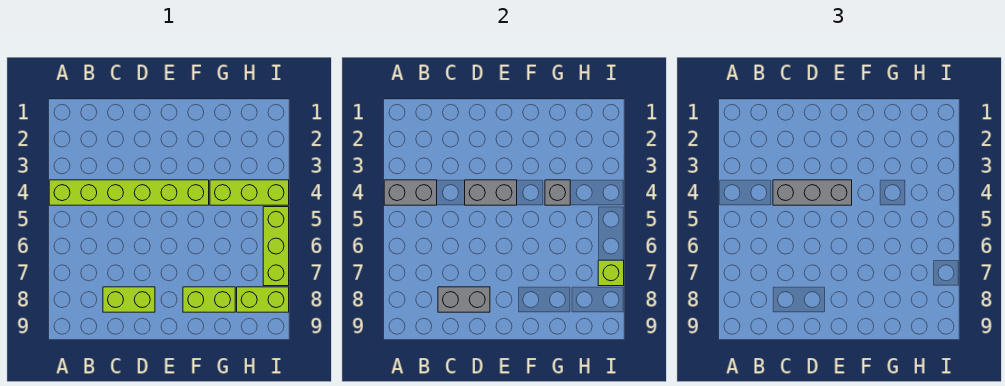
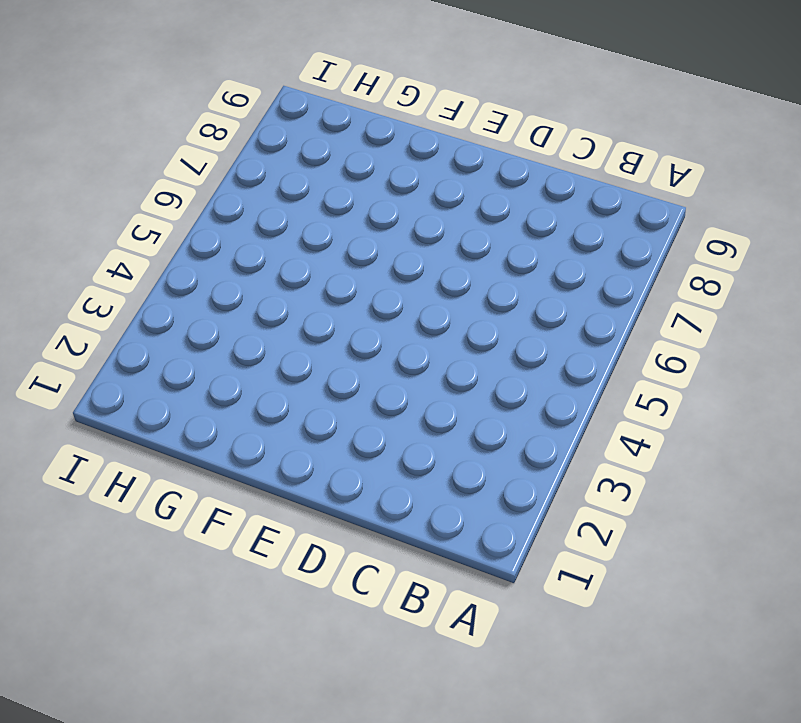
none -> lime 1x6 brick [49,180,209,205]
none -> lime 1x2 brick [103,287,155,312]
none -> lime 1x2 brick [183,287,235,312]

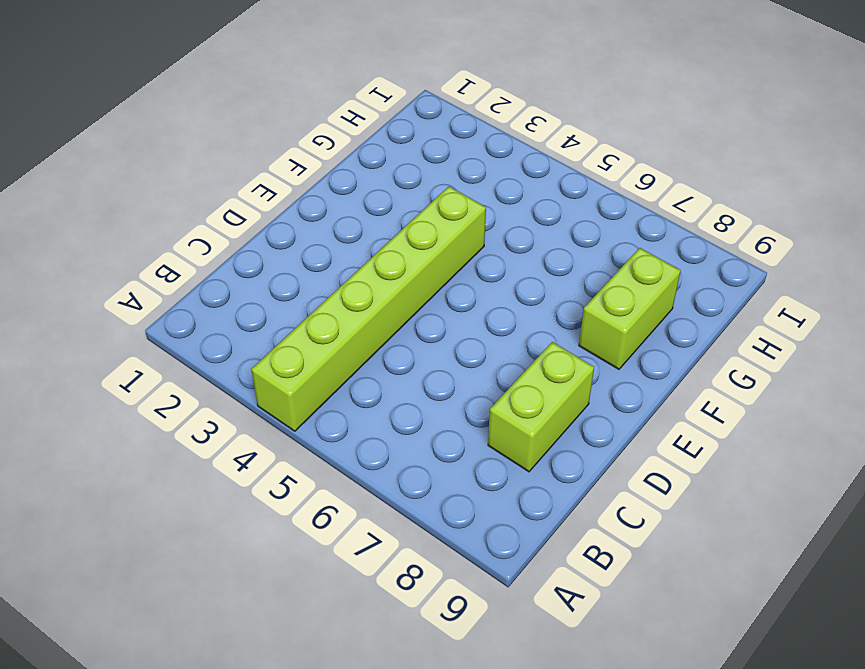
none -> lime 1x3 brick [210,180,289,205]
none -> lime 1x2 brick [237,287,289,312]
none -> lime 1x3 brick [263,207,289,286]

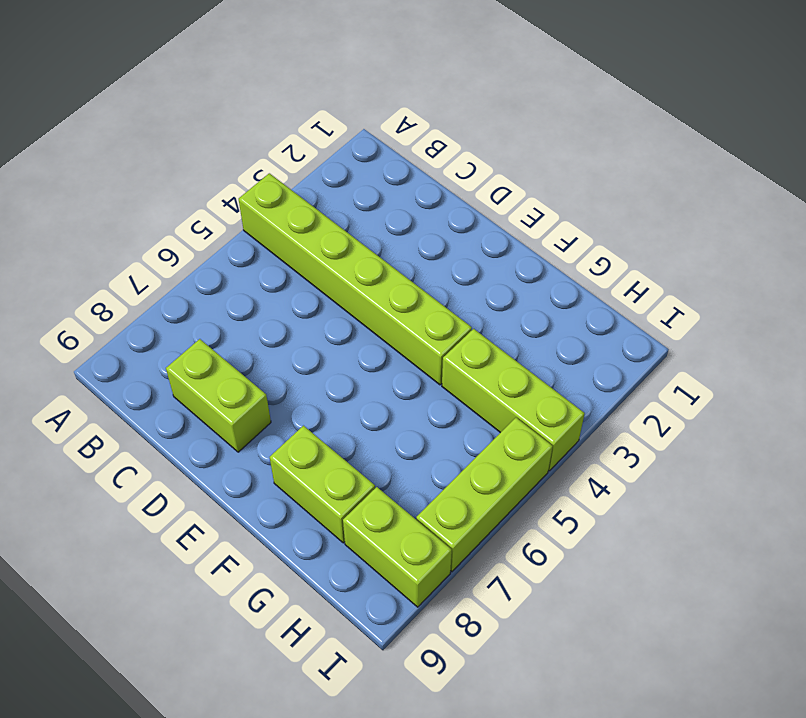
none -> grey 1x2 brick [384,180,437,205]
none -> grey 1x2 brick [438,287,490,312]
none -> grey 1x2 brick [465,180,517,205]

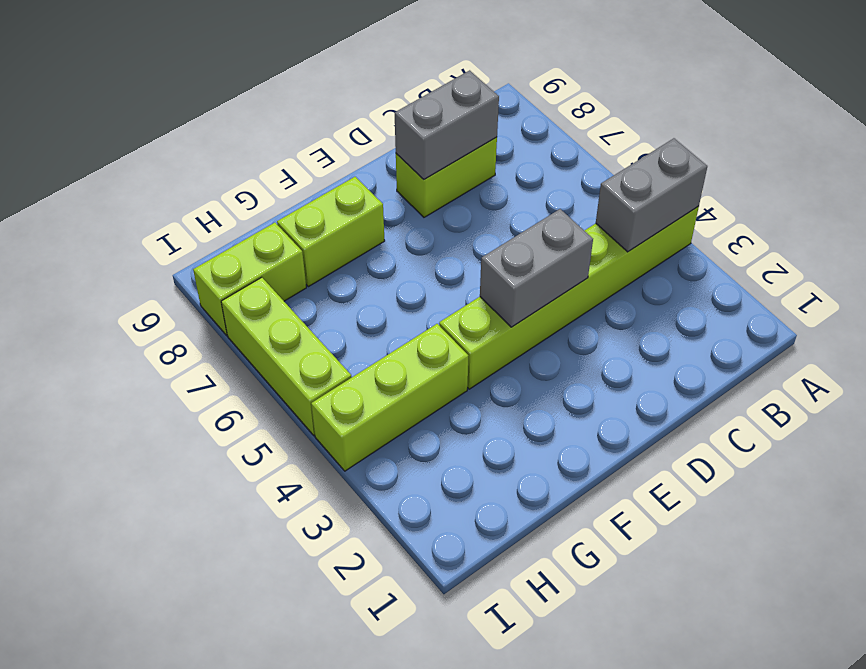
none -> grey 1x1 brick [545,180,570,205]
none -> lime 1x1 brick [598,260,624,286]
none -> grey 1x3 brick [773,180,852,205]

